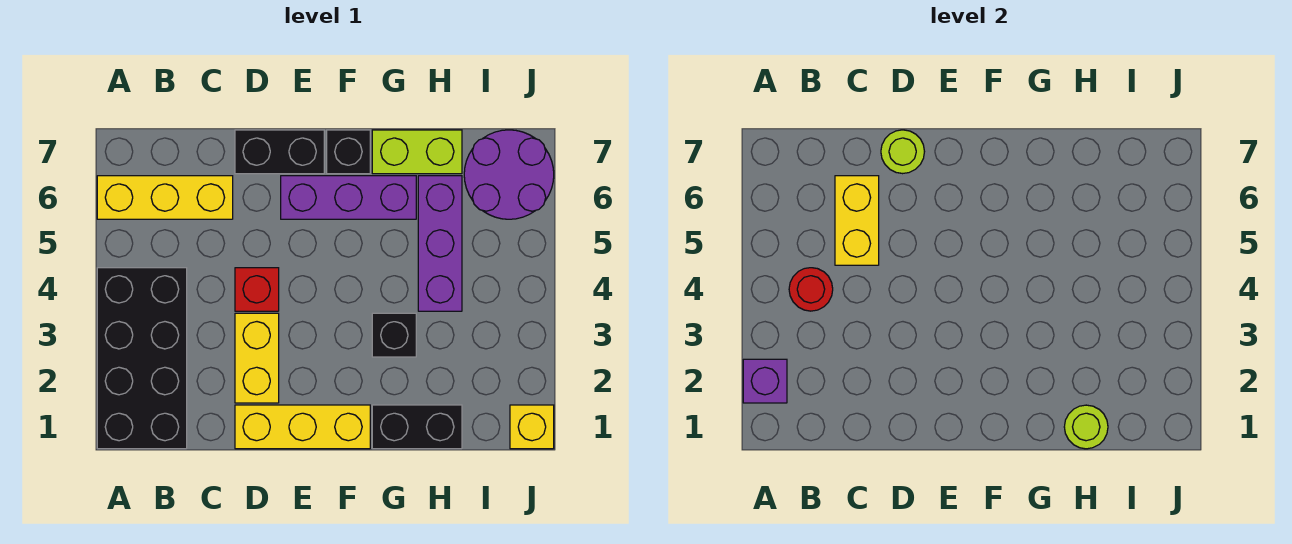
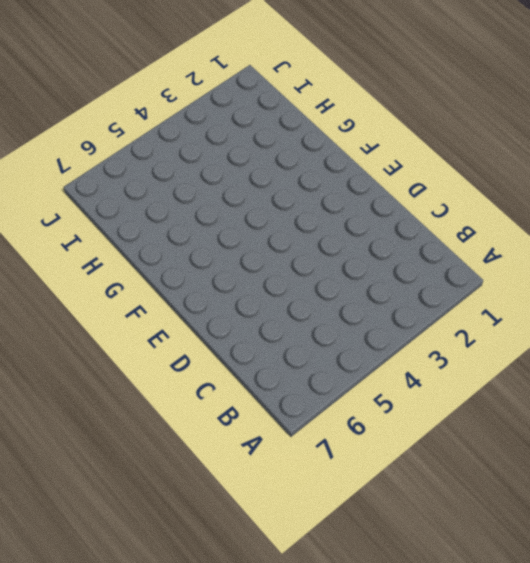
none -> black 2x4 brick [97,268,187,449]
none -> yellow 1x3 brick [97,176,233,219]
none -> yellow 1x3 brick [235,405,370,449]

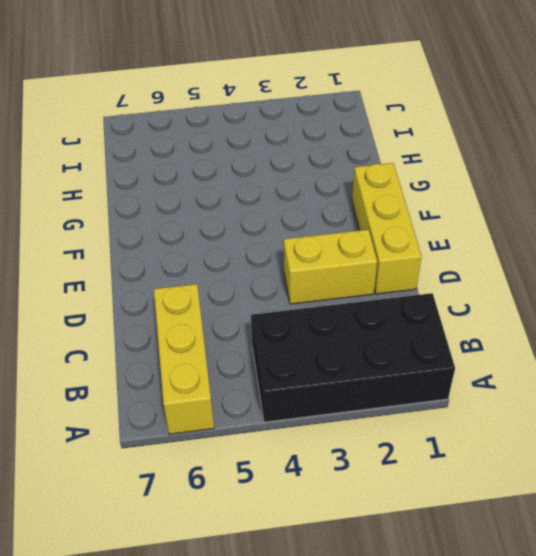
none -> red 1x1 brick [235,268,279,311]
none -> black 1x2 brick [235,130,324,174]
none -> purple 1x3 brick [281,176,416,219]

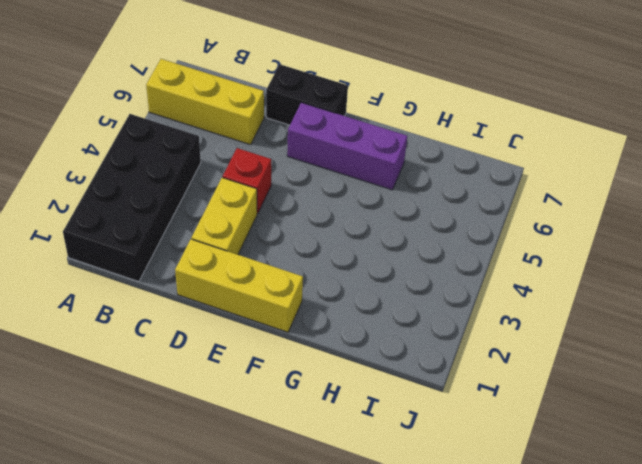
none -> black 1x1 brick [327,130,370,174]
none -> black 1x2 brick [372,405,462,449]
none -> black 1x1 brick [372,313,416,357]

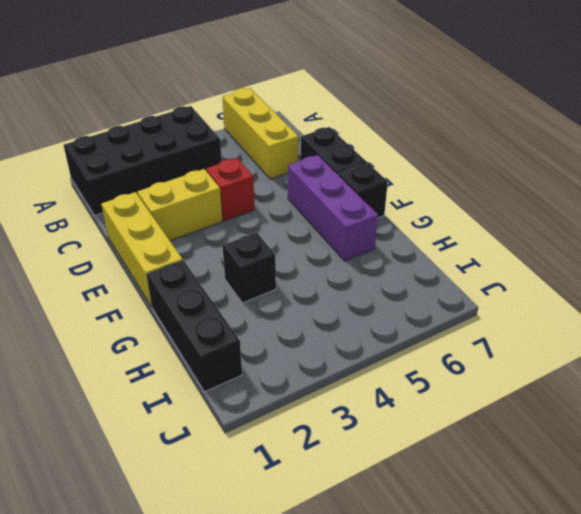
black 1x3 brick [147,260,242,392] -> black 1x2 brick [372,405,462,449]
none -> lime 1x2 brick [372,130,462,174]
none -> purple 1x3 brick [418,176,462,311]
none -> purple 2x2 round brick [464,130,554,219]

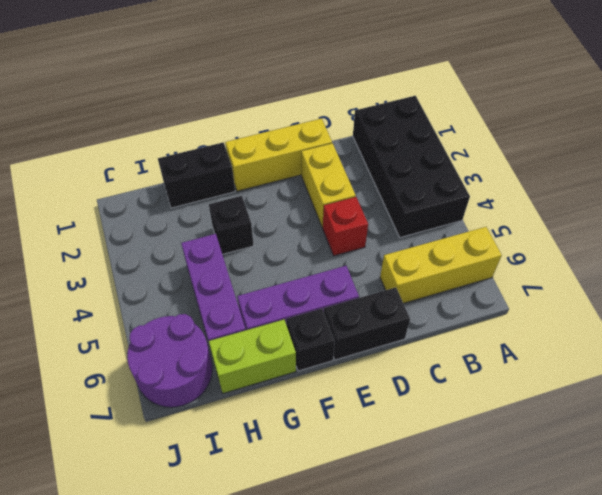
none -> yellow 1x1 brick [510,405,554,449]
none -> purple 1x1 brick [743,359,787,403]
none -> red 1x1 round brick [789,268,833,311]

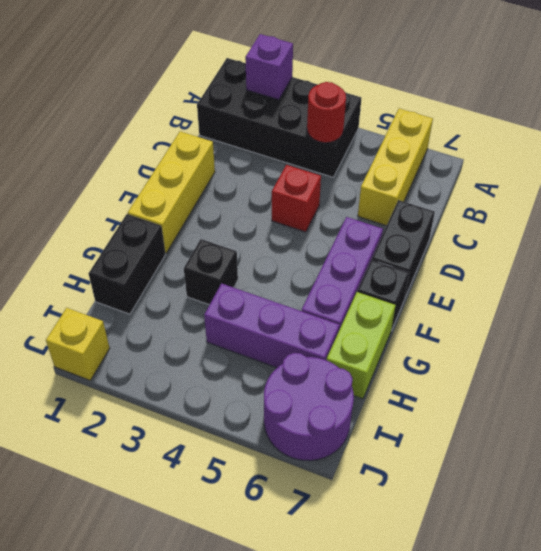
none -> yellow 1x2 brick [235,313,279,403]
none -> yellow 1x2 brick [835,176,879,265]
none -> lime 1x1 round brick [881,130,925,174]

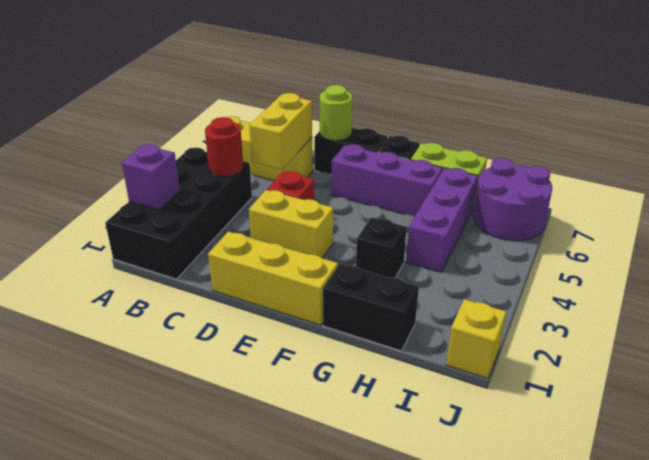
yellow 1x2 brick [249,190,333,258] -> yellow 1x2 brick turned to [235,313,279,403]
none -> lime 1x1 round brick [1064,405,1108,449]

